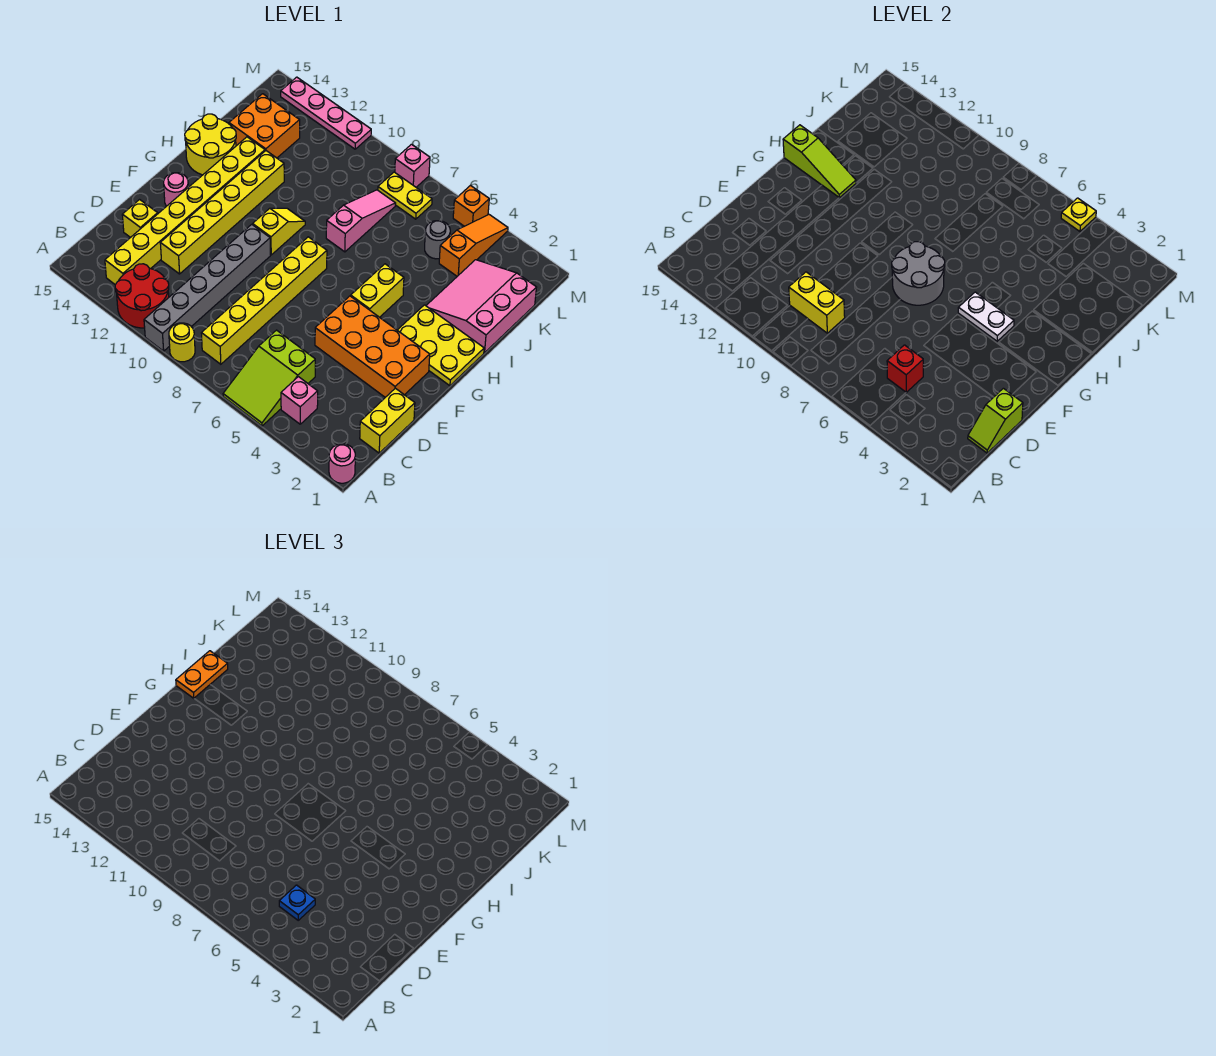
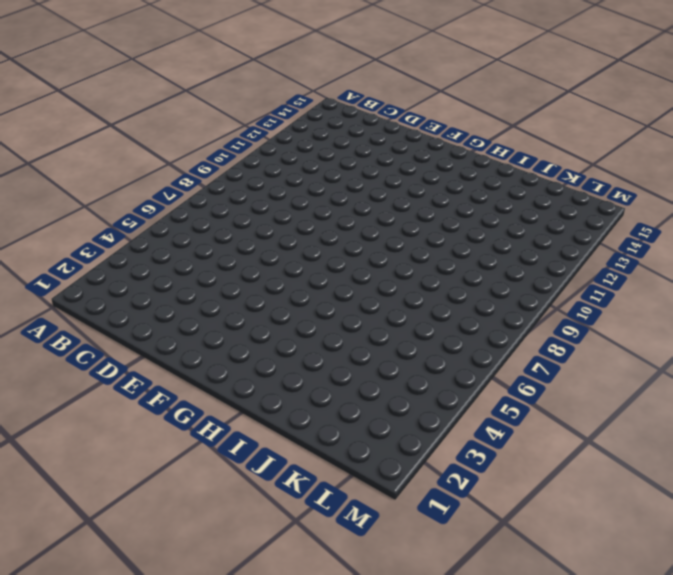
none -> pink 1x1 round brick [329,444,355,483]
none -> lime 2x3 slope [223,330,315,426]
none -> yellow 1x1 round brick [169,323,195,362]
none -> grey 1x6 brick [144,224,270,351]

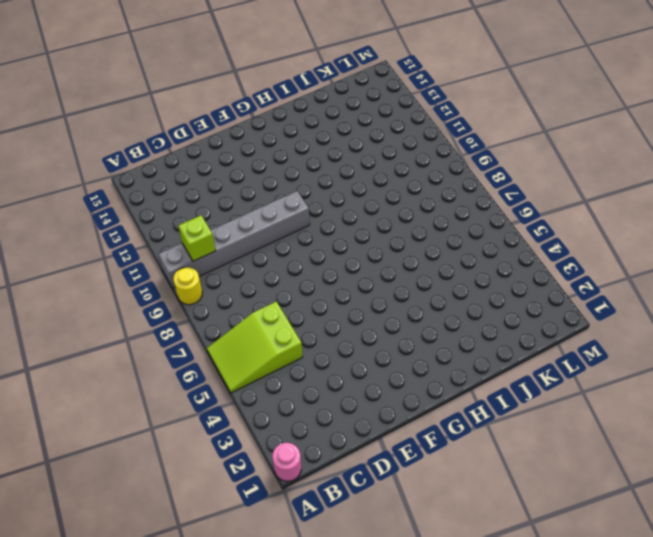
lime 1x1 brick [178,215,216,261] -> none
none -> red 2x2 round brick [115,264,169,328]
none -> pink 1x1 brick [281,377,318,424]
none -> yellow 1x6 brick [201,237,327,364]
none -> yellow 1x8 brick [105,137,265,285]

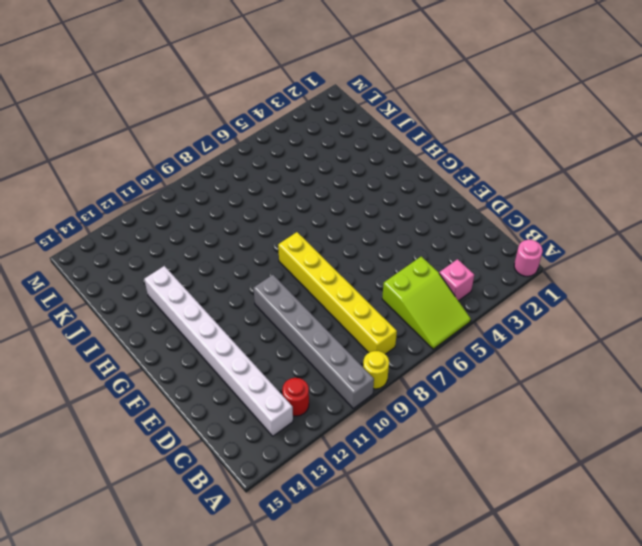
red 1x1 round brick [282,378,309,416] -> red 2x2 round brick [115,264,169,328]
white 1x8 brick [144,266,293,436] -> yellow 1x8 brick [105,137,265,285]
none -> yellow 1x2 brick [360,388,415,453]
none -> yellow 1x6 brick [160,151,284,274]
none -> yellow 1x1 brick [122,200,158,238]
none -> orange 2x4 brick [315,296,430,397]

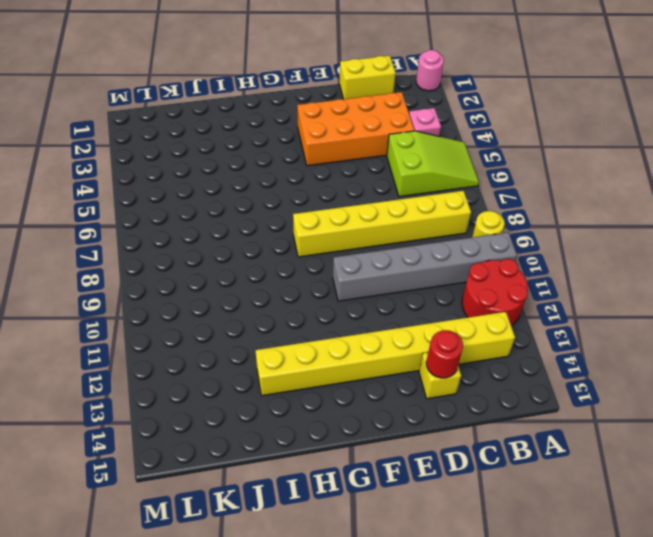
orange 2x4 brick [297,92,414,166] -> orange 2x4 brick turned to [315,296,430,397]
red 1x1 round brick [426,330,463,378] -> none
none -> yellow 1x6 brick [160,151,284,274]
none -> pink 1x1 round brick [164,173,188,206]
none -> yellow 2x3 plate [398,305,484,386]
none -> yellow 1x2 brick [351,264,404,317]

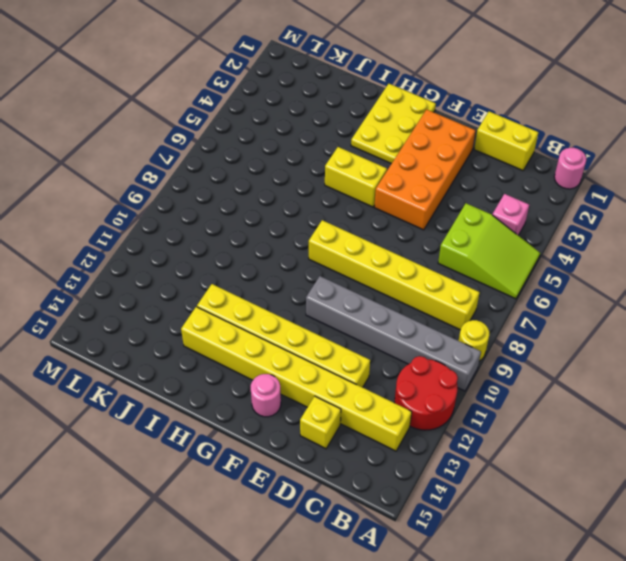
none -> yellow 1x2 slope [253,208,305,255]
none -> yellow 2x2 round brick [185,114,236,175]
none -> pink 3x3 slope [426,260,537,353]
none -> pink 1x3 slope [326,190,396,252]

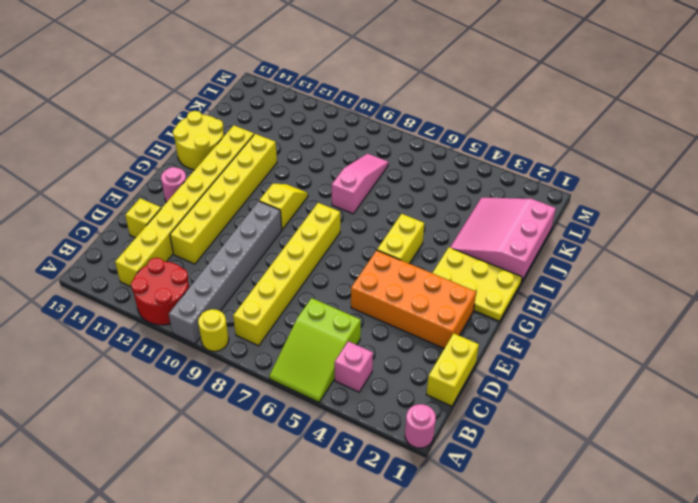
none -> orange 2x2 brick [229,94,300,158]
none -> orange 1x3 slope [439,215,508,276]
none -> grey 1x1 round brick [425,221,450,259]
none -> yellow 1x2 plate [378,172,432,219]

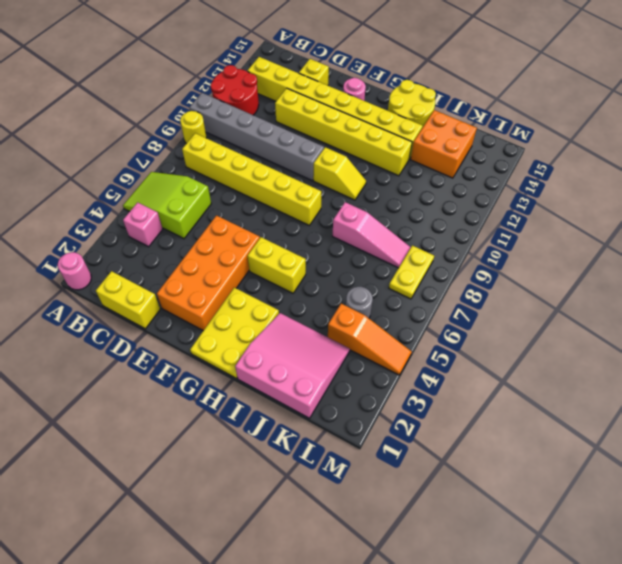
none -> orange 1x1 brick [453,186,489,226]
none -> pink 1x1 brick [395,144,430,187]
none -> pink 1x4 plate [281,77,371,149]
none -> lime 1x2 slope [968,388,1023,453]

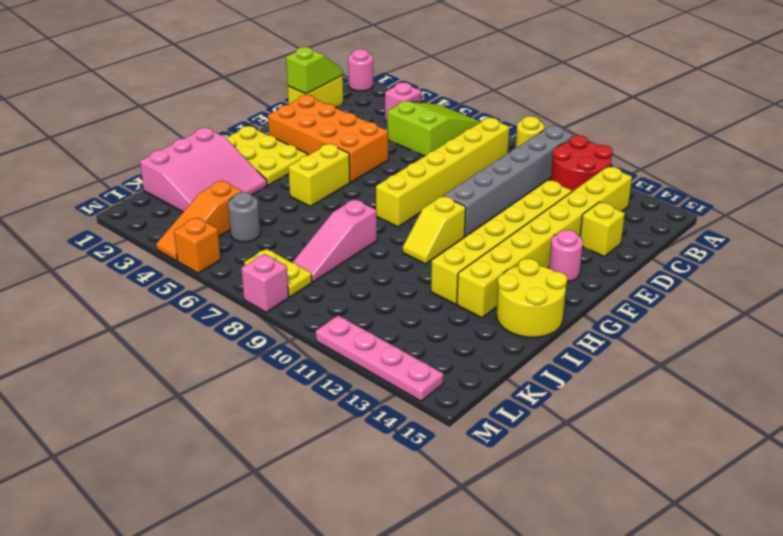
none -> orange 2x2 brick [229,94,300,158]
none -> red 1x1 brick [887,345,923,392]
none -> yellow 1x2 brick [789,272,845,333]
none -> grey 2x2 round brick [892,242,945,305]

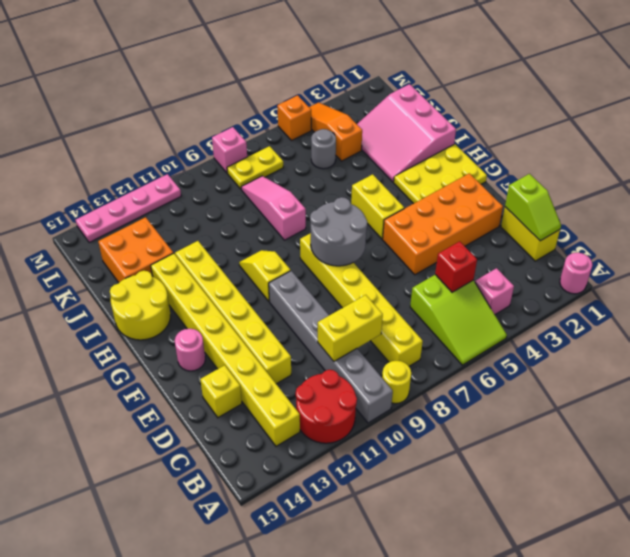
none -> white 1x2 plate [958,292,1014,341]
none -> lime 1x3 slope [783,125,856,198]
none -> yellow 1x1 plate [1061,198,1096,231]
none -> blue 1x1 plate [279,885,315,920]

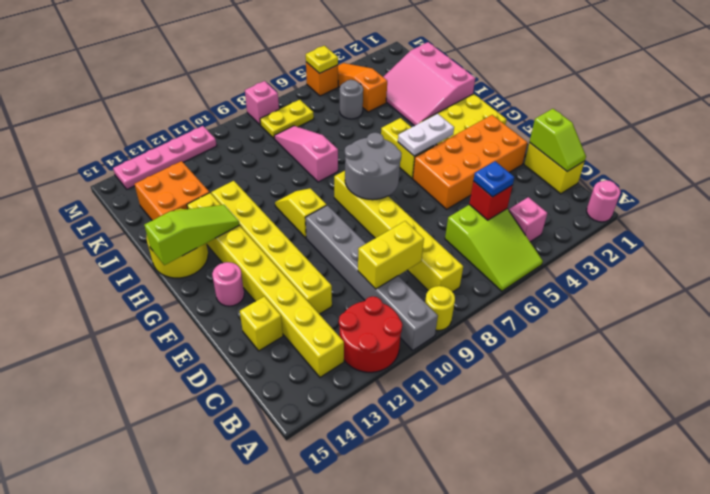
none -> orange 1x2 plate [176,651,228,698]

